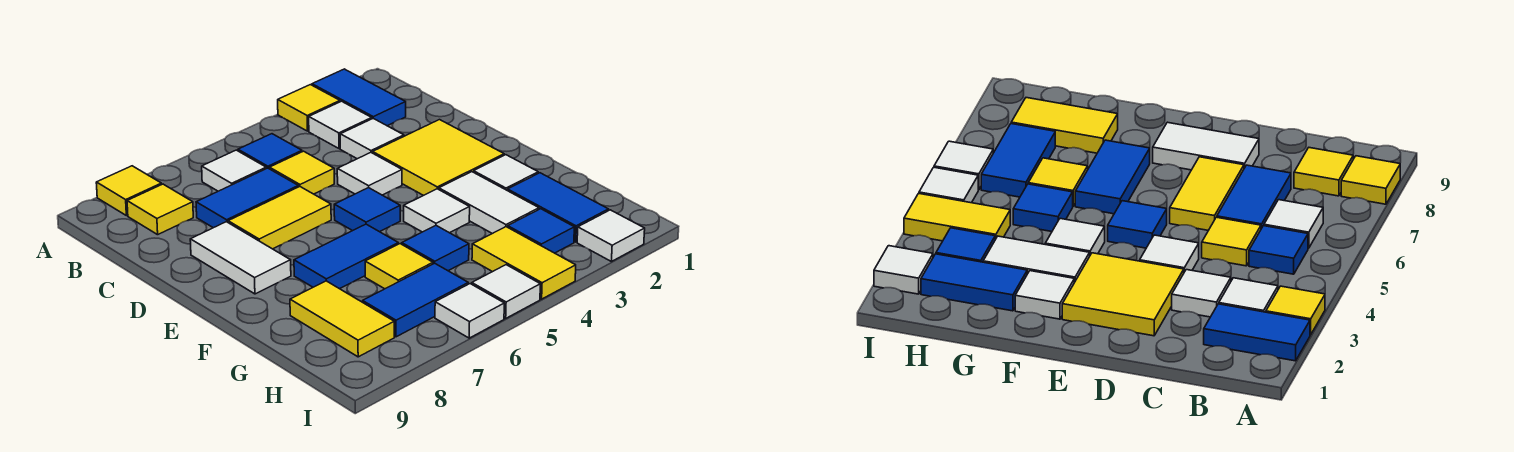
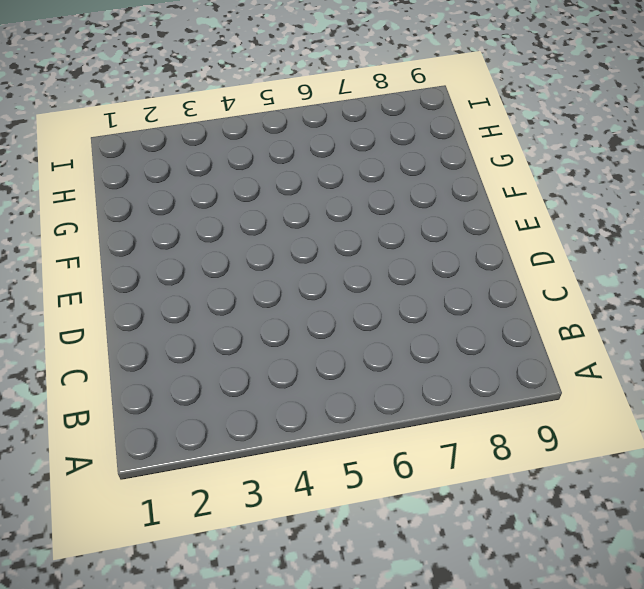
none -> blue 1x2 tile [312,69,406,126]
none -> yellow 1x1 tile [278,85,340,131]
none -> yellow 1x1 tile [96,166,162,216]

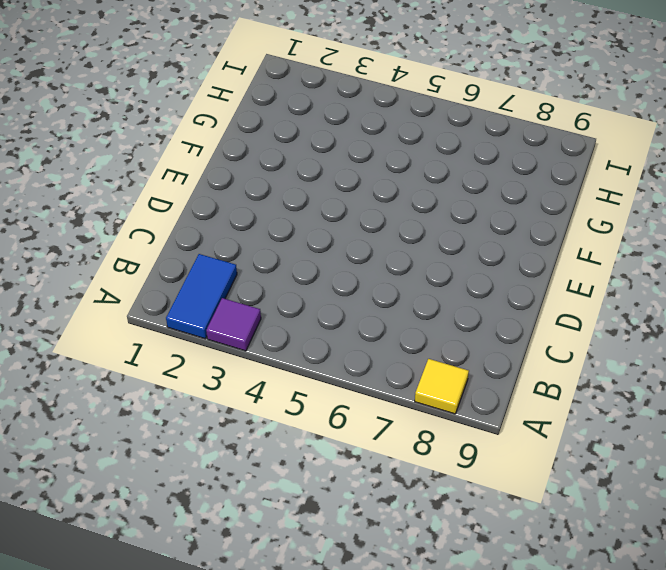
purple 1x1 tile [206,298,261,351] -> yellow 1x1 tile [278,85,340,131]
none -> white 1x1 tile [309,101,372,148]
none -> blue 1x1 tile [238,134,302,169]
none -> white 1x1 tile [202,150,266,191]

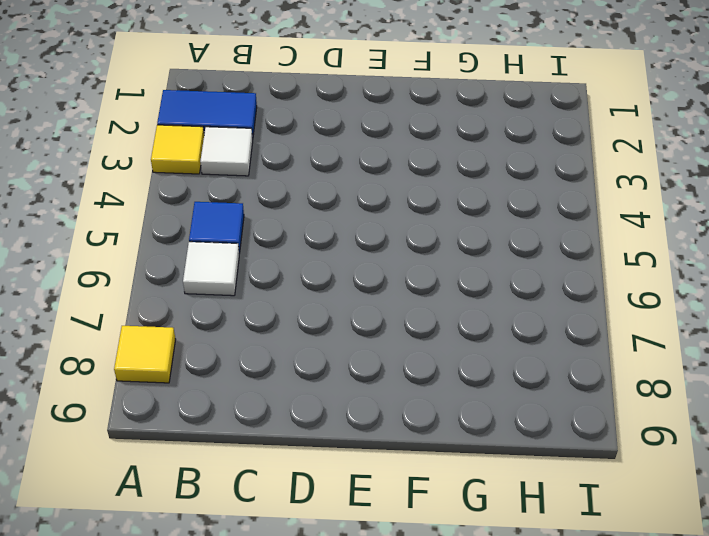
none -> yellow 1x1 tile [127,184,193,235]
none -> white 1x1 tile [340,118,404,159]
none -> yellow 1x1 tile [270,151,334,194]

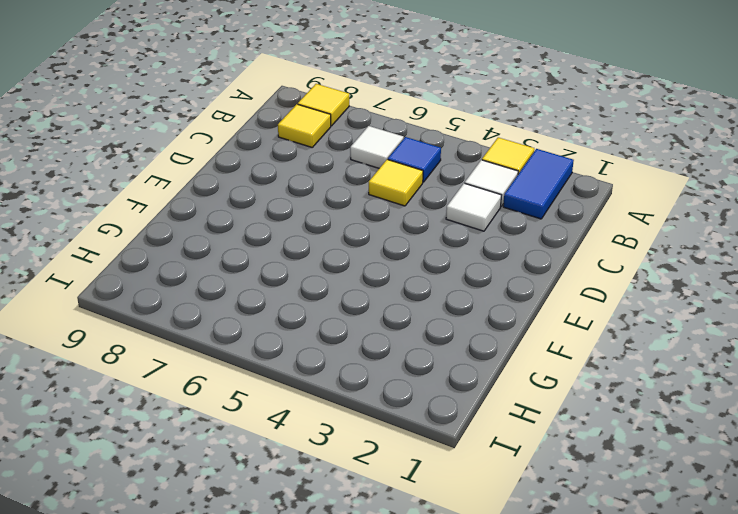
none -> blue 1x2 tile [196,168,298,228]
none -> yellow 2x2 tile [373,120,504,196]
none -> white 1x1 tile [337,153,402,195]

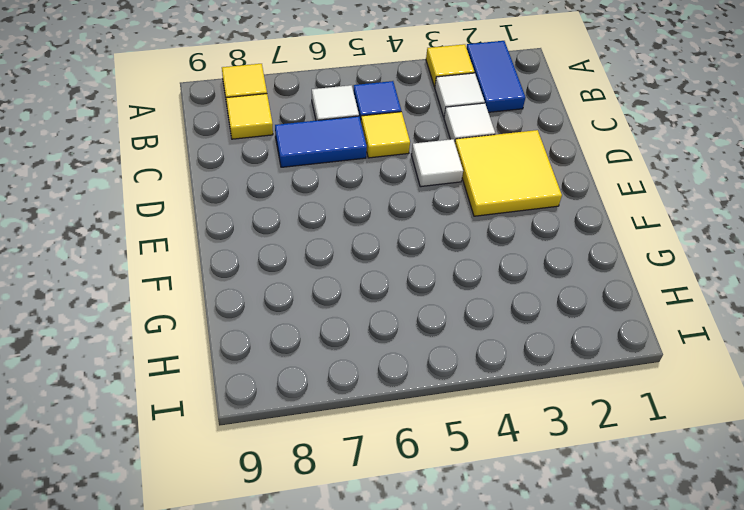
none -> yellow 1x2 tile [228,187,331,249]
none -> white 1x2 tile [190,222,291,294]
none -> blue 1x1 tile [334,188,400,232]

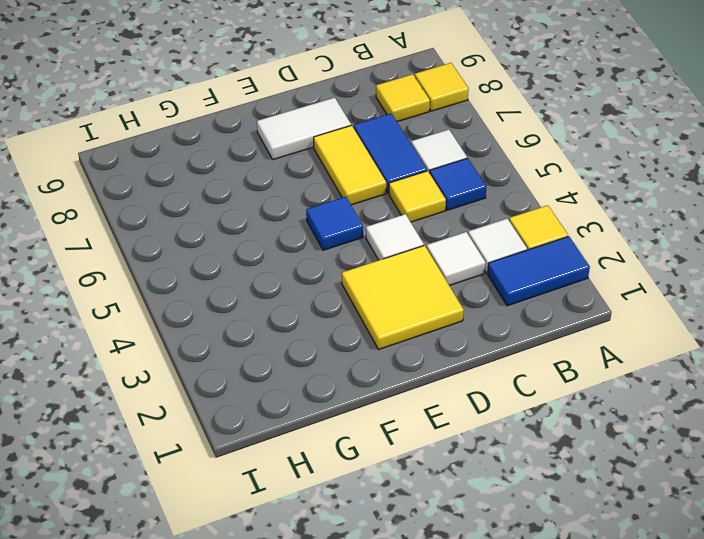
none -> white 1x1 tile [473,155,538,191]
none -> white 1x2 tile [439,172,539,234]
none -> white 1x1 tile [404,189,470,233]

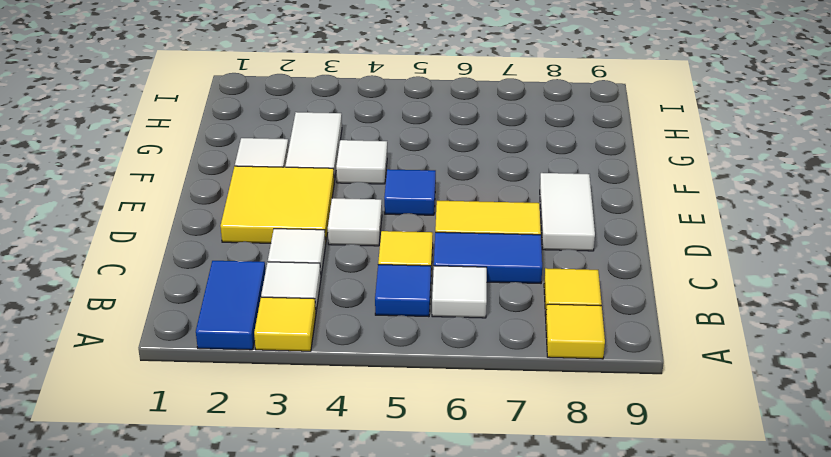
none -> blue 1x2 tile [294,224,398,289]
none -> blue 1x2 tile [508,173,609,242]
none -> blue 1x1 tile [402,226,469,271]

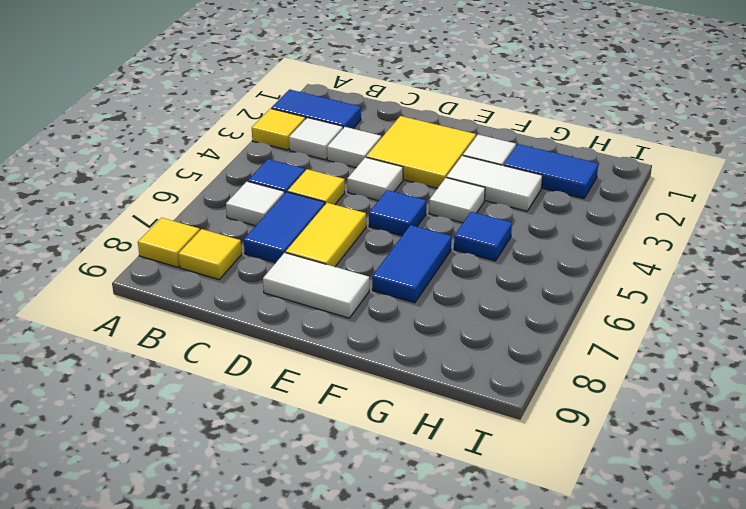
none -> yellow 1x1 tile [365,244,433,289]
none -> yellow 1x2 tile [290,281,394,357]
none -> blue 1x1 tile [508,209,574,253]

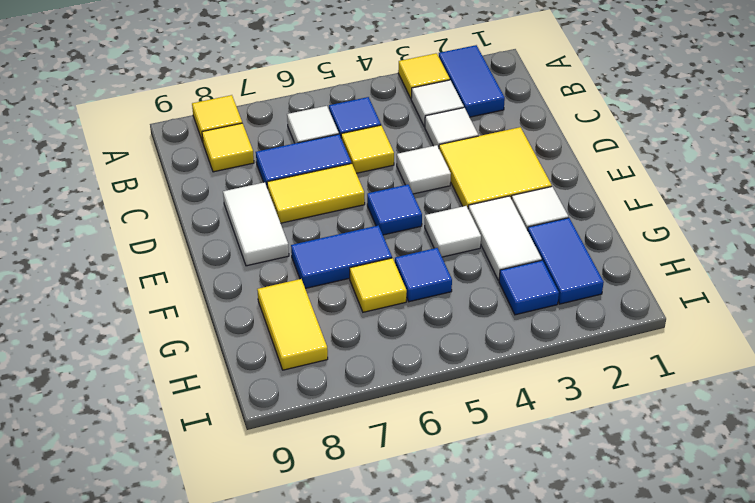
none -> yellow 1x2 tile [472,227,576,299]
none -> blue 1x2 tile [363,263,468,337]
none -> white 1x1 tile [577,210,645,262]

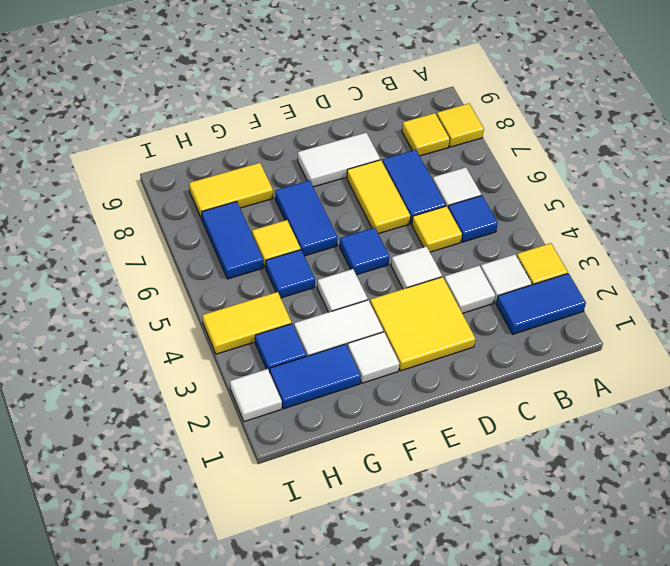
none -> white 1x1 tile [472,265,540,318]
none -> white 1x1 tile [435,284,504,338]

